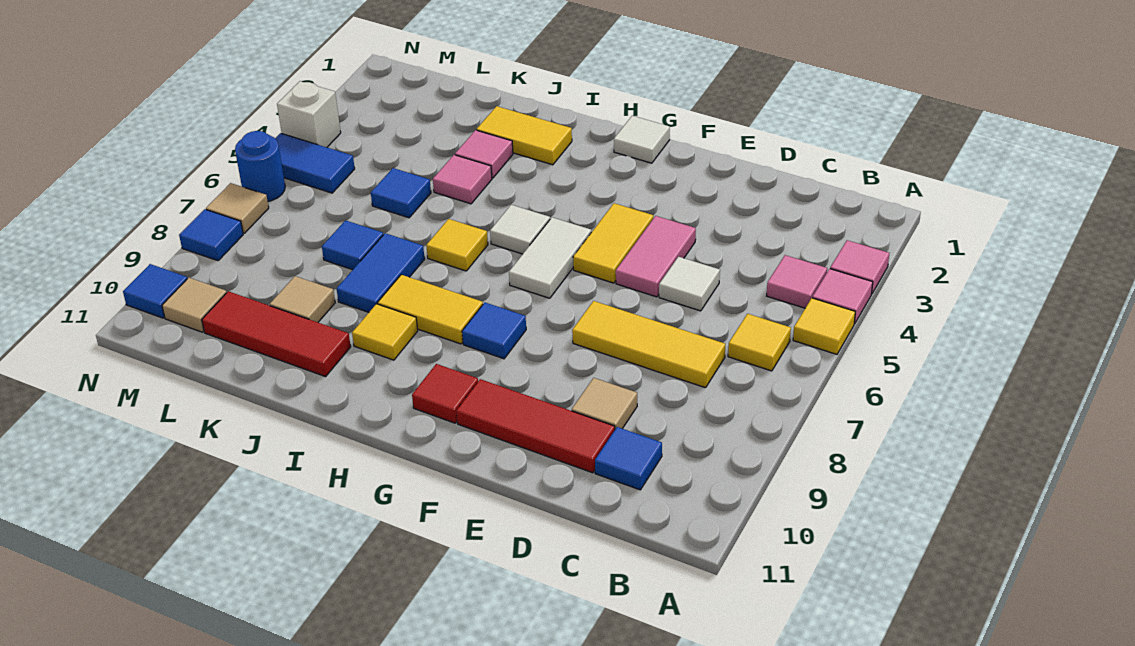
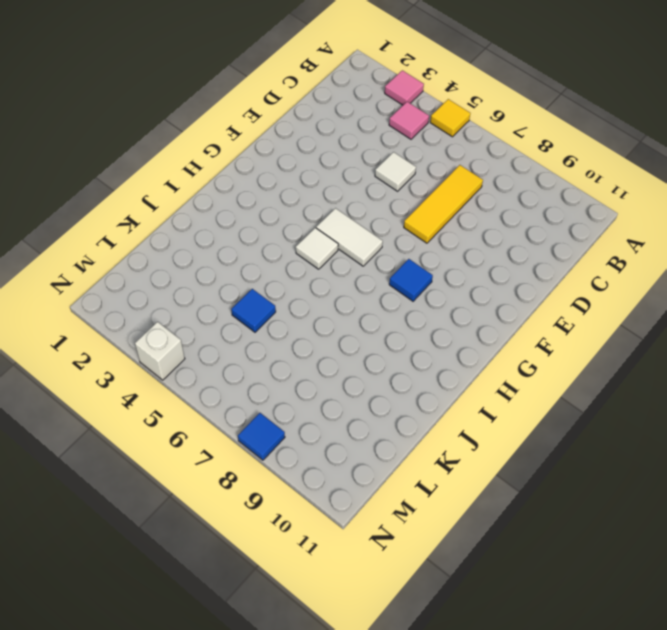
none -> pink 1x1 tile [812,269,873,324]
none -> yellow 1x1 tile [728,314,791,371]
none -> blue 1x1 tile [595,427,662,490]
none -> tan 1x1 tile [572,378,637,429]

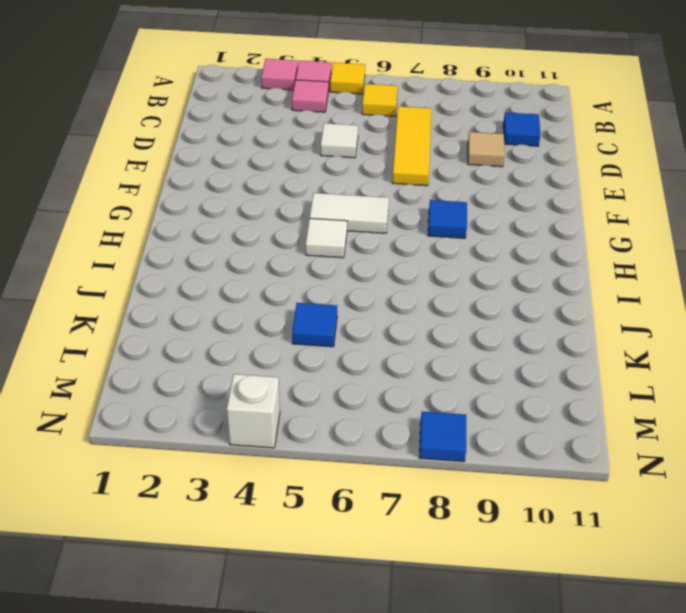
none -> red 1x3 tile [456,379,615,473]
none -> pink 1x2 tile [616,216,696,297]
none -> yellow 1x2 tile [573,203,653,283]
none -> white 1x1 tile [614,116,670,163]

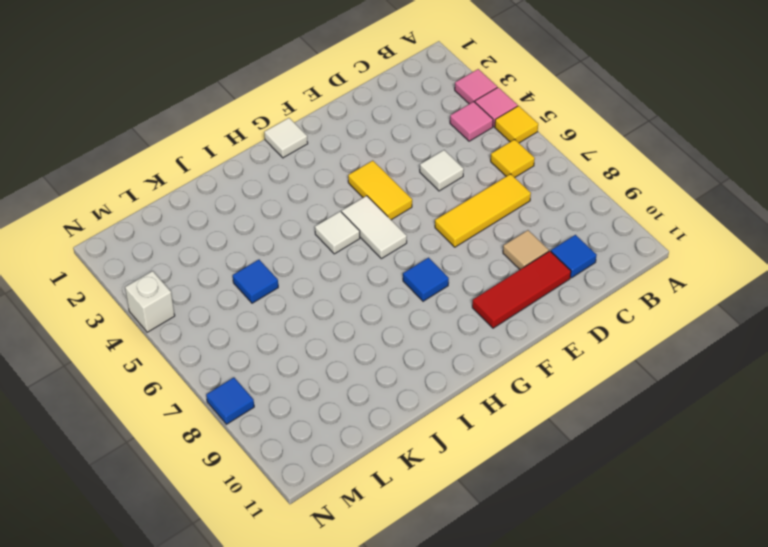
none -> pink 1x2 tile [616,216,696,297]
none -> red 1x1 tile [412,364,478,423]
none -> yellow 1x2 tile [378,275,483,344]
none -> yellow 1x2 tile [477,106,572,165]

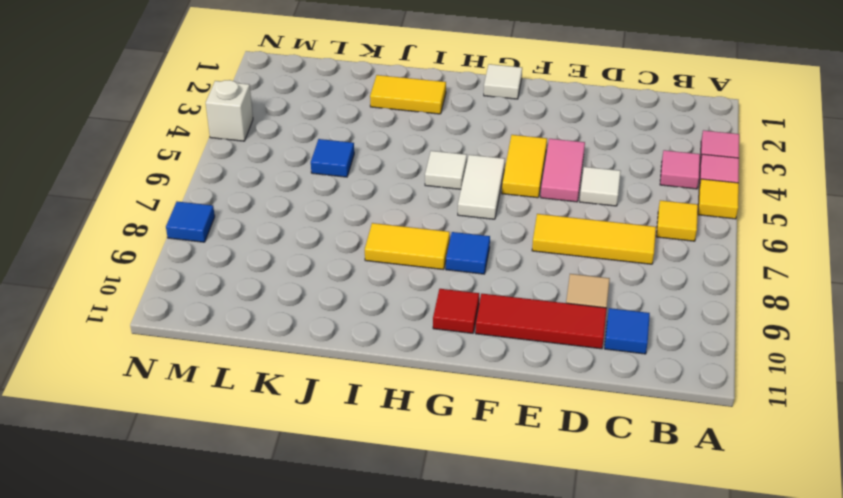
none -> yellow 1x1 tile [426,219,488,271]
none -> yellow 1x1 tile [352,304,418,360]
none -> pink 1x1 tile [455,130,513,178]
none -> pink 1x1 tile [433,155,492,204]

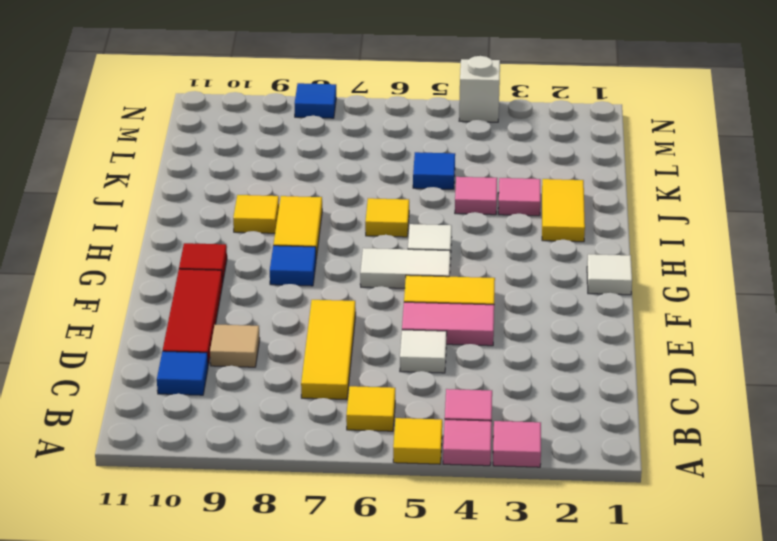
none -> blue 1x2 tile [336,233,425,312]
none -> red 1x3 tile [202,291,351,377]
none -> blue 1x1 tile [322,220,383,270]
none -> tan 1x1 tile [270,276,335,322]

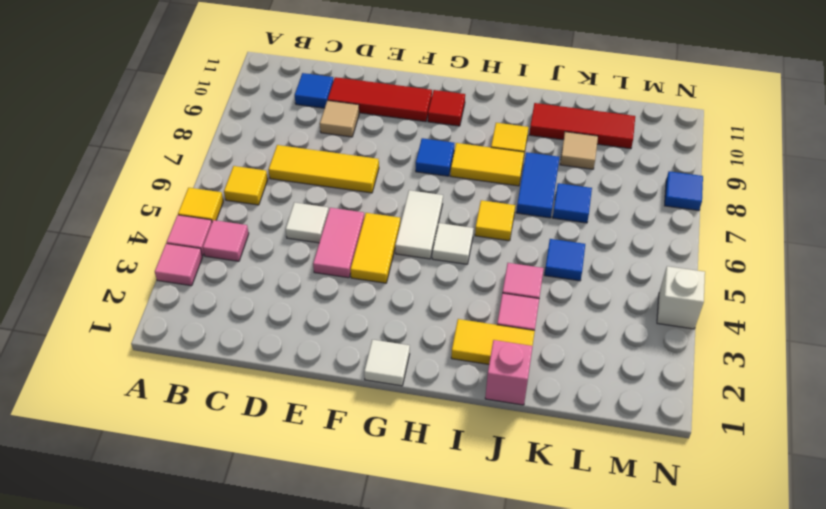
pink 1x1 brick [485,340,533,405] -> none
none -> blue 1x2 tile [275,133,355,193]
none -> tan 1x1 tile [162,278,227,332]
none -> blue 1x1 round brick [235,131,285,201]
none -> tan 1x1 tile [206,183,269,233]

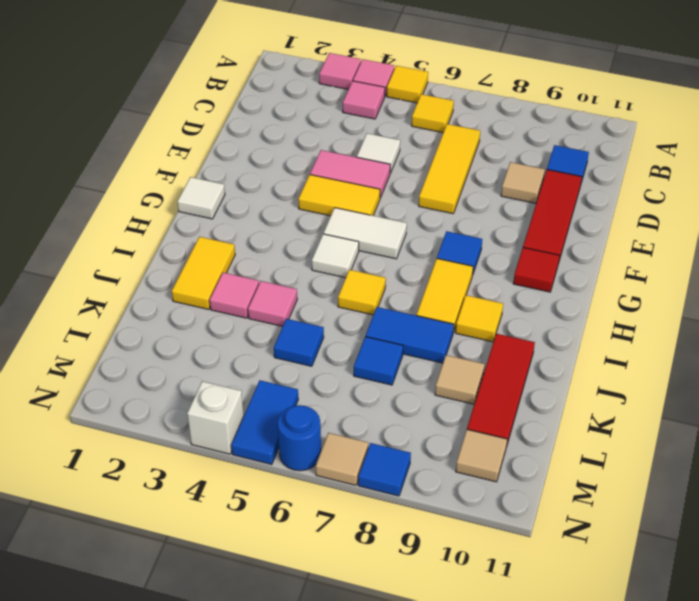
none -> blue 1x1 tile [123,264,187,318]

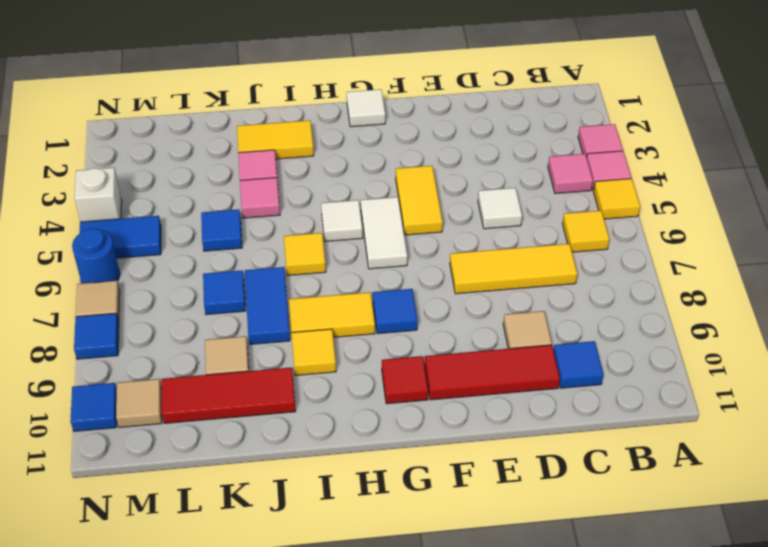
none -> pink 1x2 tile [616,216,696,297]

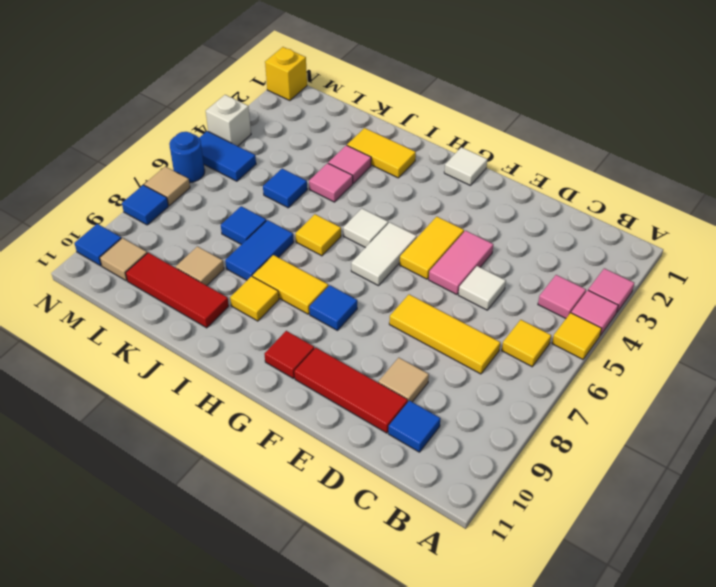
yellow 1x1 brick [265,47,307,101] -> none

